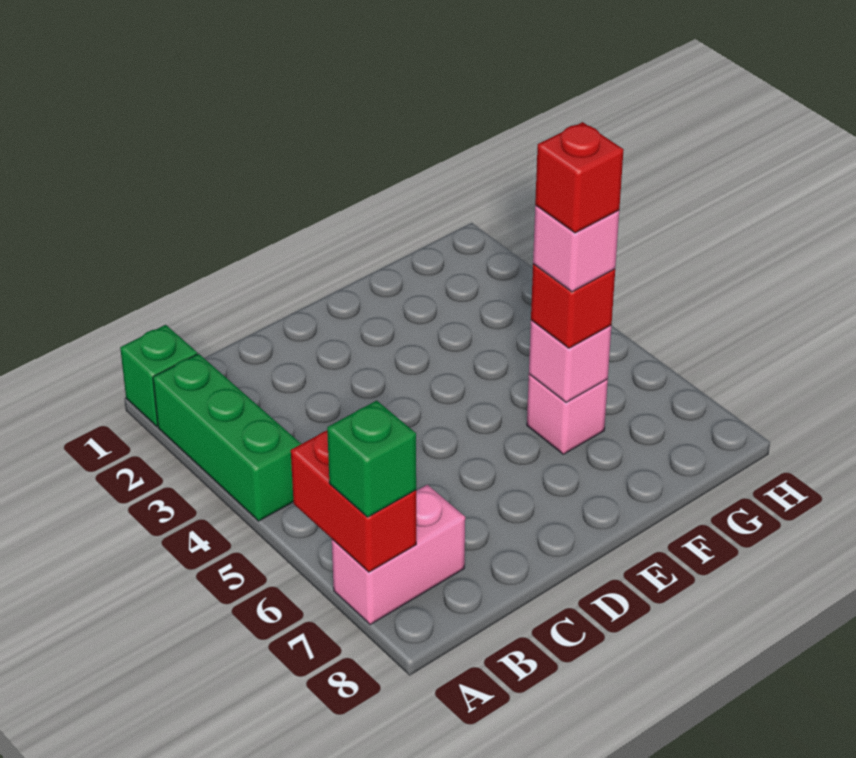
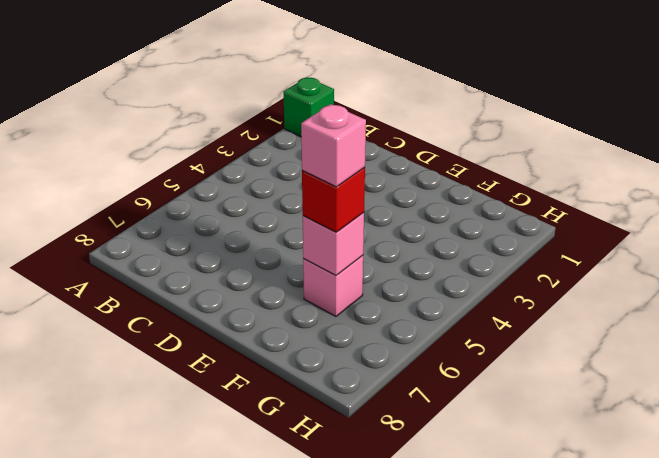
none -> green 1x3 brick [153,354,301,521]
none -> pink 1x2 brick [332,485,465,625]

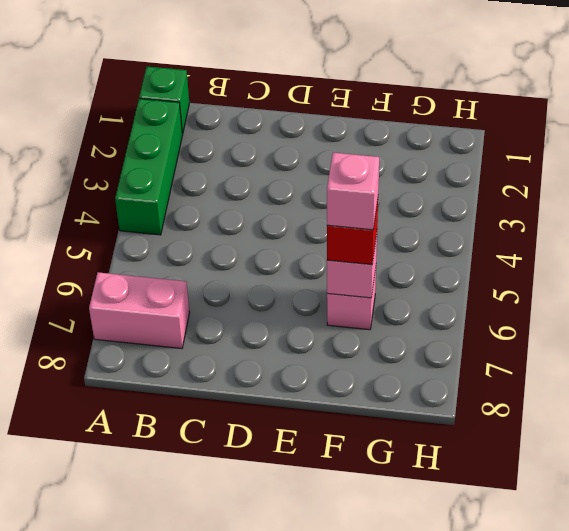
none -> red 1x2 brick [291,431,416,572]
none -> green 1x1 brick [327,400,416,517]

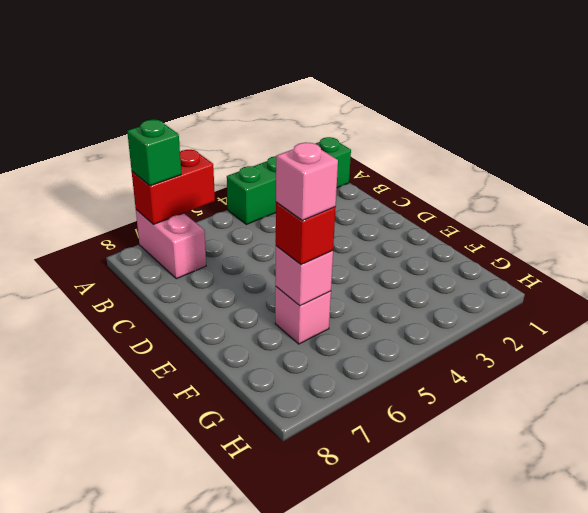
none -> red 1x1 brick [535,122,624,233]

